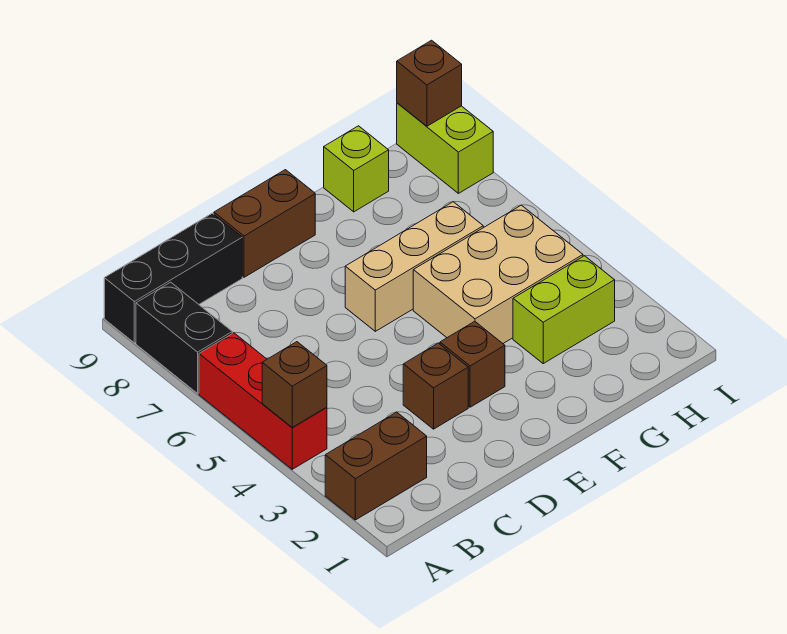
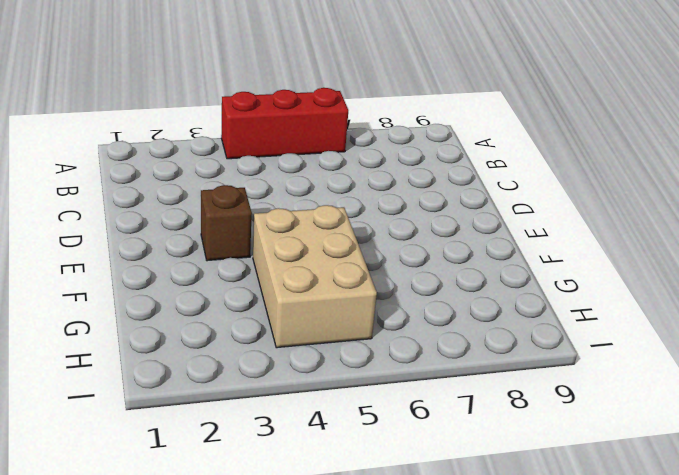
none -> brown 1x2 brick [325,412,427,520]
none -> black 1x2 brick [136,282,232,393]
none -> black 1x3 brick [104,213,242,343]

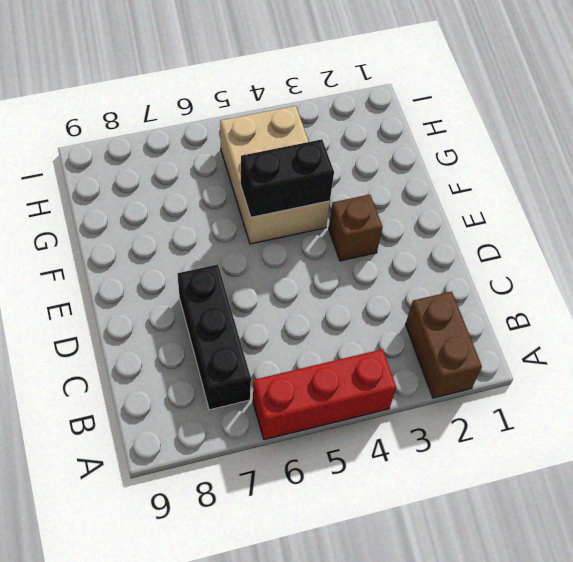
black 1x3 brick [178,264,251,410] -> black 1x3 brick moved to [104,213,242,343]
black 1x2 brick [241,139,334,217] -> black 1x2 brick moved to [136,282,232,393]
none -> brown 1x1 brick [403,343,468,429]
none -> brown 1x2 brick [214,170,315,277]
none -> tan 1x3 brick [345,202,483,331]

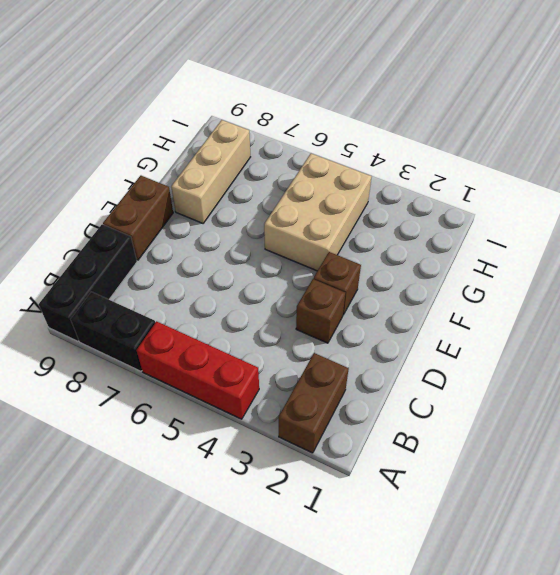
tan 1x3 brick [171,120,250,223] -> tan 1x3 brick moved to [345,202,483,331]
none -> lime 1x2 brick [513,256,615,363]
none -> lime 1x1 brick [324,126,389,212]
none -> lime 1x2 brick [397,103,493,193]

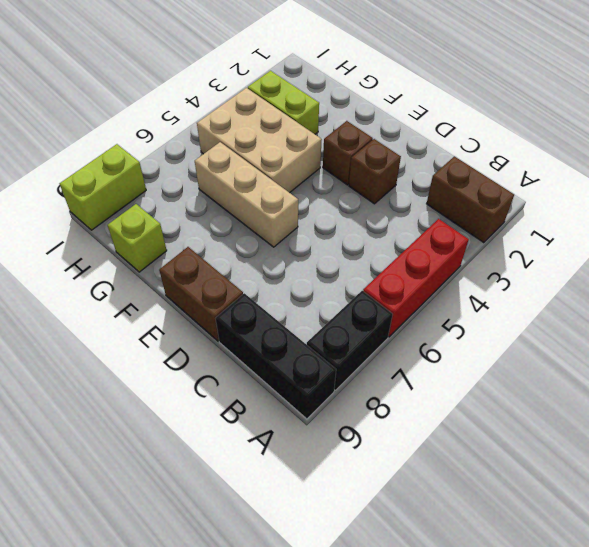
none -> brown 1x1 brick [262,342,327,427]
none -> brown 1x1 brick [397,40,462,126]

